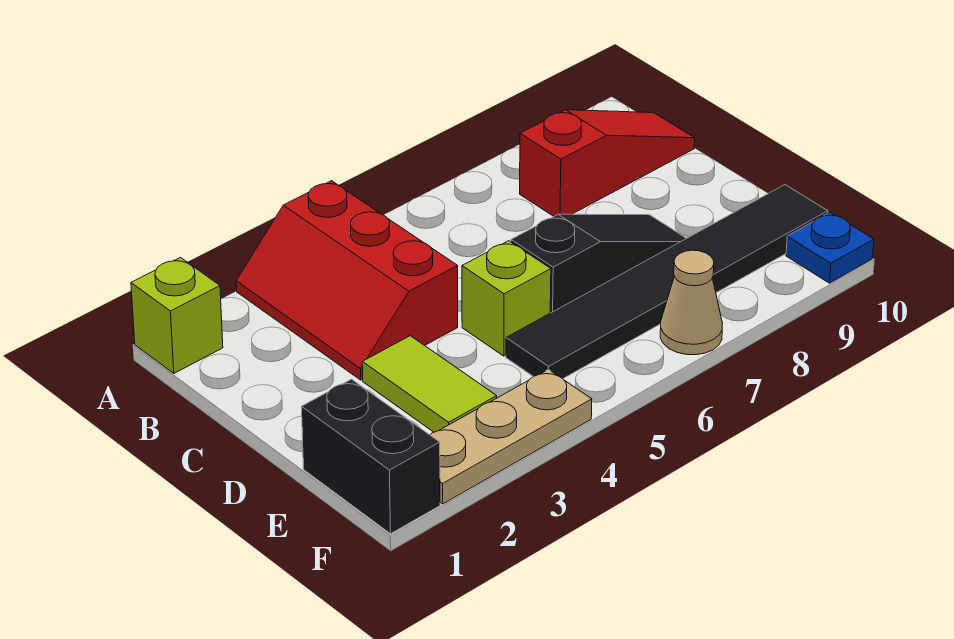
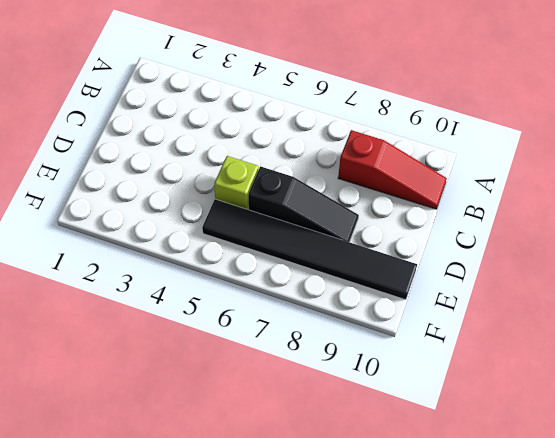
none -> lime 1x1 brick [131,258,223,373]
none -> red 2x3 slope [236,181,458,380]

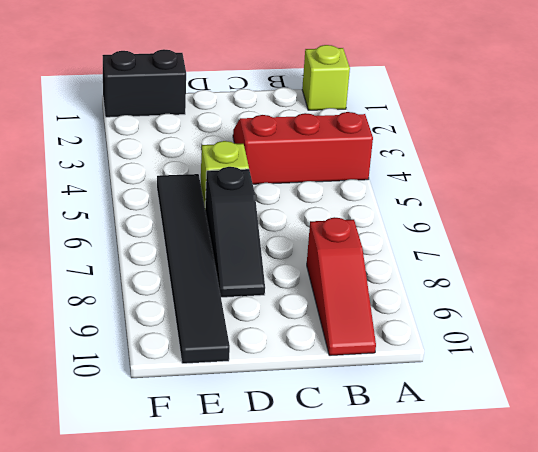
none -> lime 1x2 tile [362,336,497,432]
none -> tan 1x3 plate [430,369,592,504]

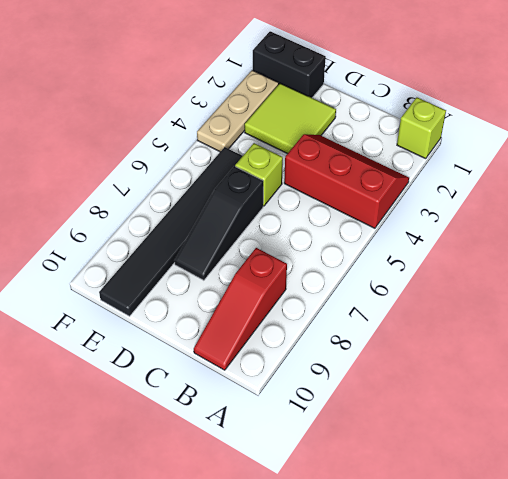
lime 2x2 tile [245,83,336,154] -> lime 1x2 tile [362,336,497,432]
none -> tan 1x1 cone [660,250,723,355]
none -> blue 1x1 plate [786,212,874,283]

